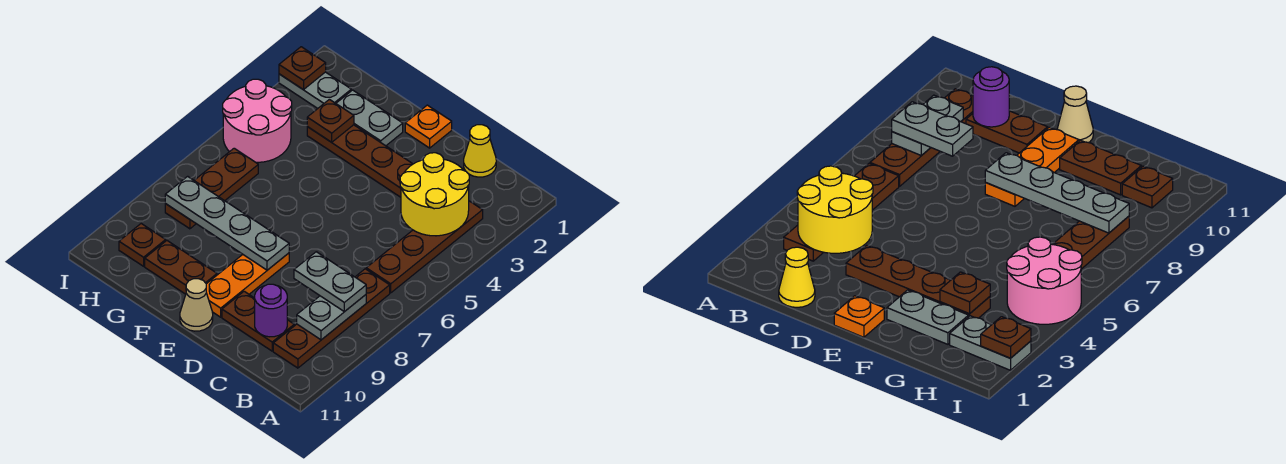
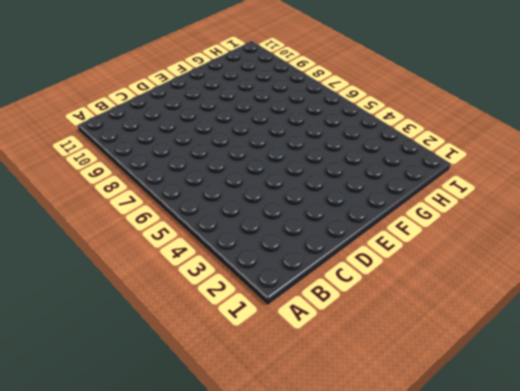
none -> brown 1x4 plate [366,201,483,293]
none -> brown 1x4 plate [273,269,390,368]
none -> yellow 1x1 cone [464,125,496,177]

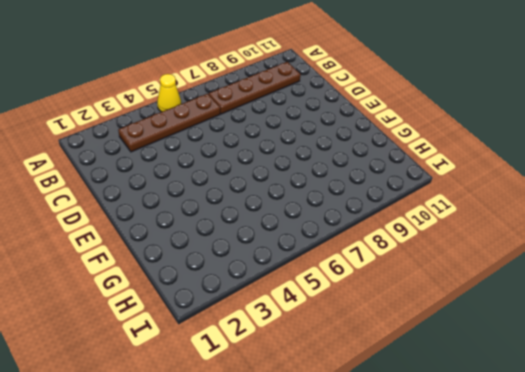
yellow 1x1 cone [157,74,181,112] -> yellow 1x1 cone moved to [464,125,496,177]
none -> brown 1x2 plate [222,291,294,351]
none -> brown 1x4 plate [307,125,413,197]
none -> orange 1x1 plate [405,105,452,148]

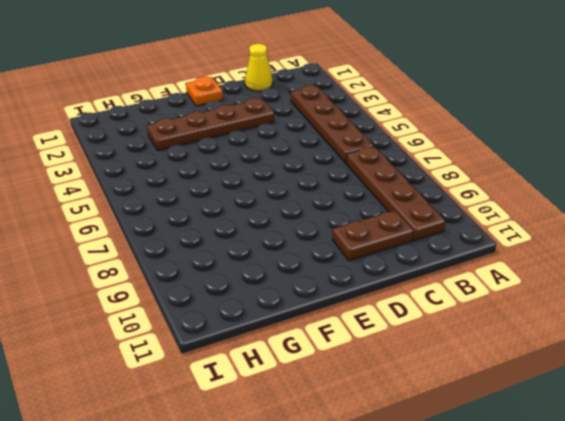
none -> orange 1x3 plate [206,253,289,317]
none -> tan 1x1 cone [180,279,213,331]
none -> grey 1x2 plate [336,90,403,146]

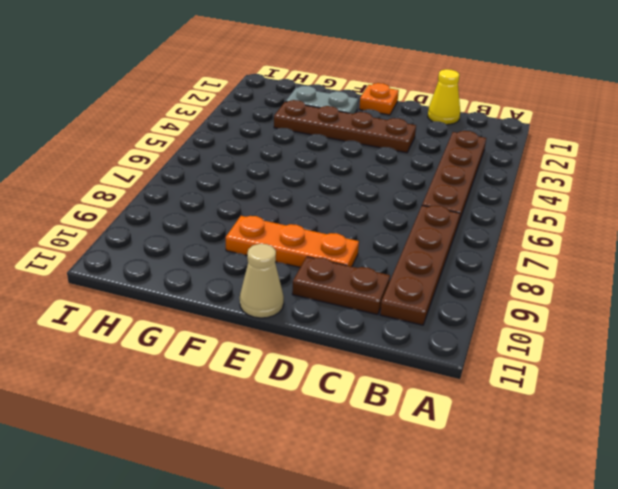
orange 1x3 plate [225,216,359,267] -> orange 1x3 plate turned to [206,253,289,317]
none -> brown 1x2 plate [145,241,217,294]
none -> grey 1x2 plate [279,72,351,108]
none -> pink 2x2 round brick [223,79,292,162]

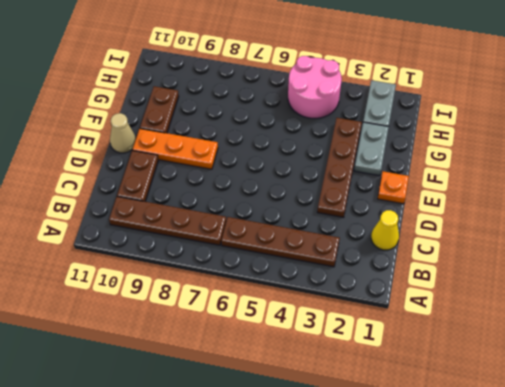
none -> brown 1x3 plate [165,148,258,229]
none -> brown 1x1 plate [119,224,166,266]
none -> yellow 2x2 round brick [400,153,469,236]

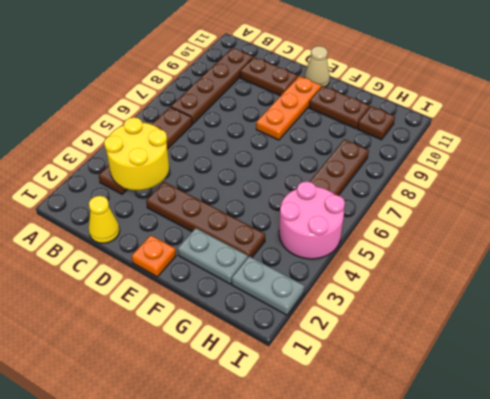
none -> grey 1x2 plate [297,295,366,340]
none -> purple 1x1 round brick [255,284,287,337]
none -> grey 1x4 plate [165,176,289,270]

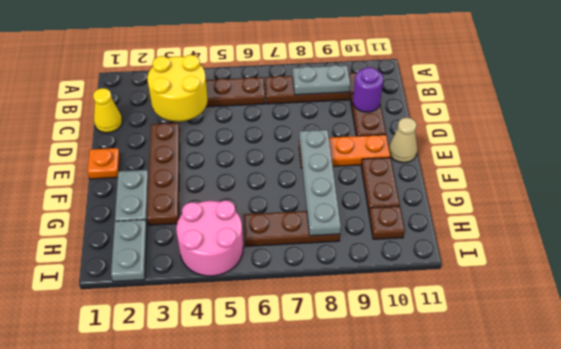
none -> brown 1x1 plate [307,99,354,142]
none -> brown 1x1 plate [279,47,326,90]
none -> grey 1x2 plate [294,252,366,312]

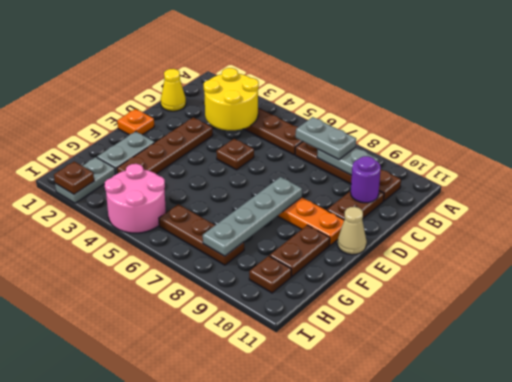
grey 1x2 plate [296,117,356,160] -> grey 1x2 plate turned to [294,252,366,312]
brown 1x1 plate [216,139,254,170] -> brown 1x1 plate moved to [307,99,354,142]

